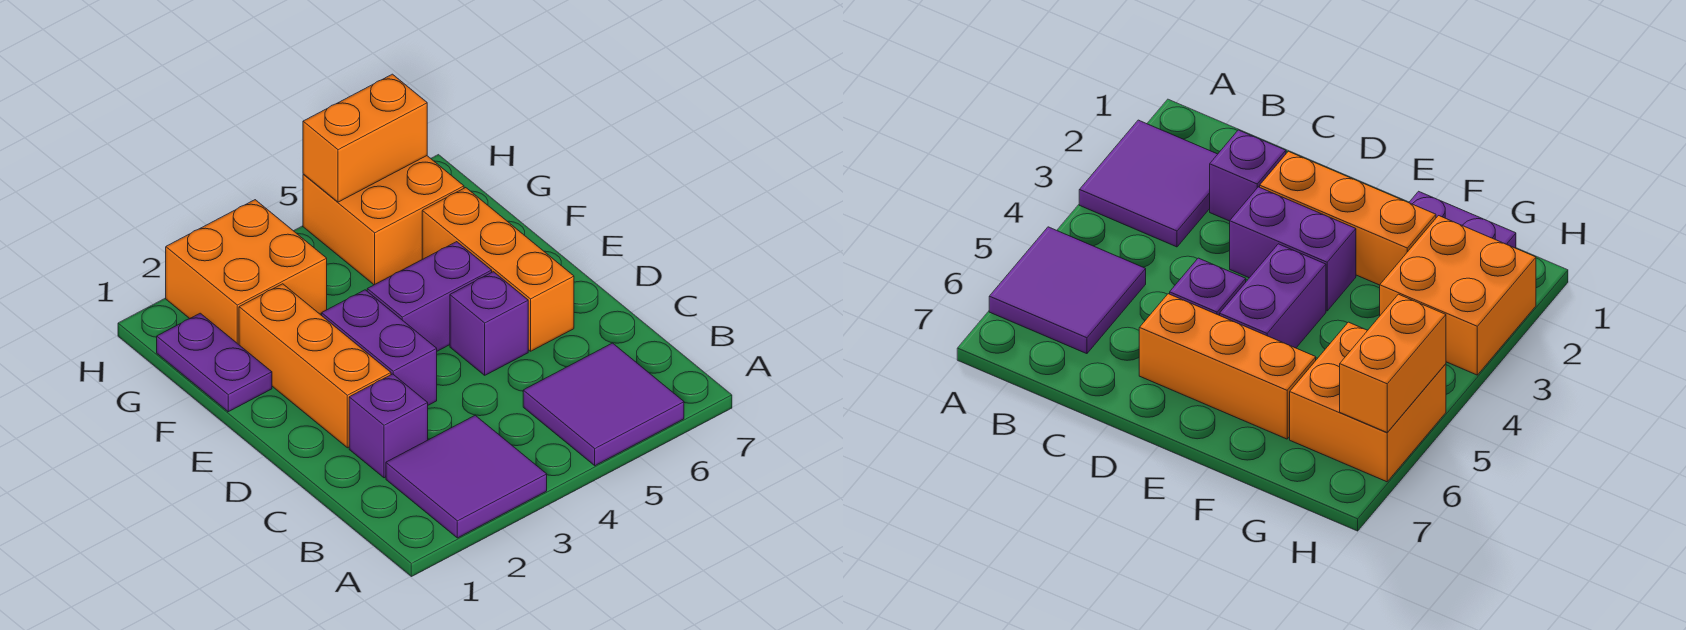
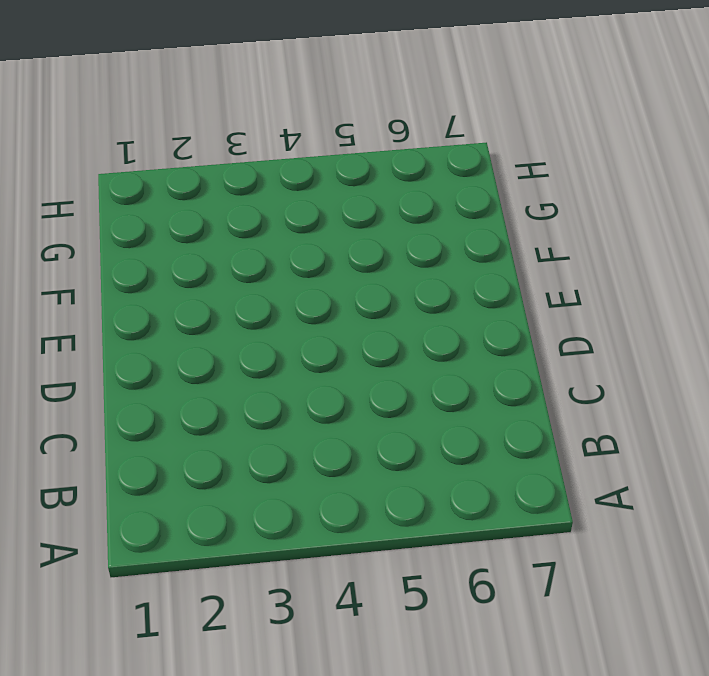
none -> purple 2x2 tile [386,416,547,538]
none -> purple 2x2 tile [523,343,684,466]
none -> purple 1x1 brick [349,374,428,478]

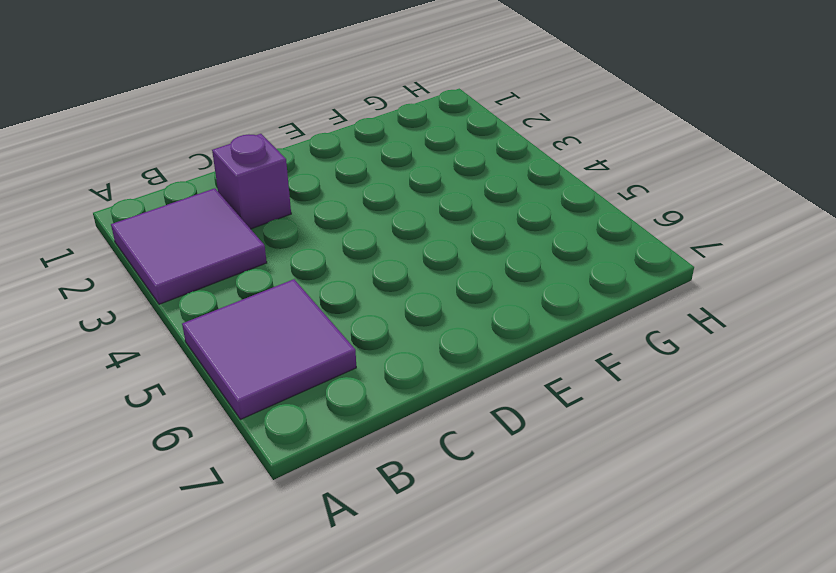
none -> orange 1x3 brick [239,284,391,448]
none -> purple 1x2 brick [322,290,437,405]
none -> purple 1x1 brick [450,272,528,375]

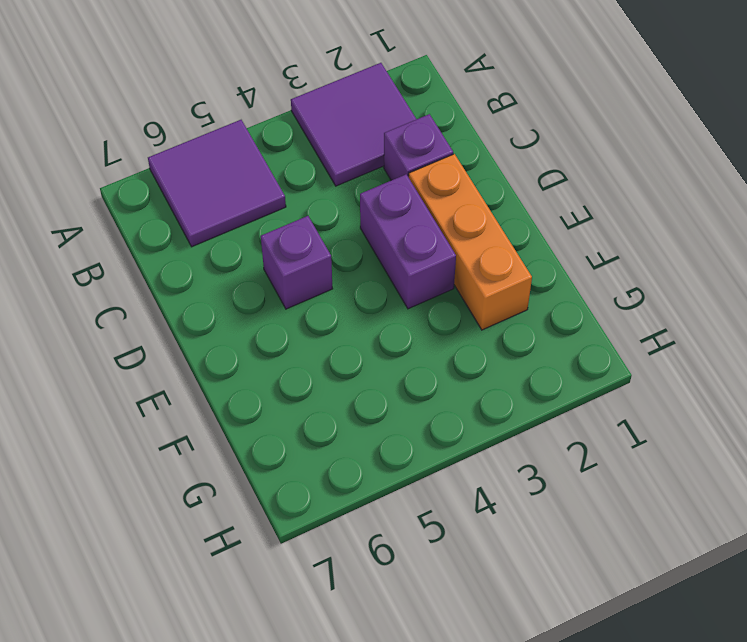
none -> orange 1x3 brick [422,188,574,351]
none -> purple 1x2 brick [367,242,492,351]
none -> purple 1x2 plate [157,313,272,412]

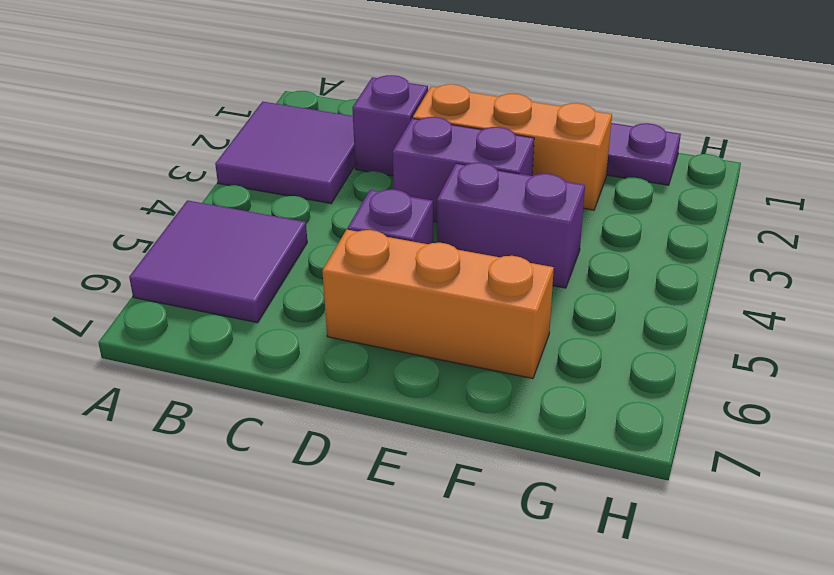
purple 1x2 brick [437,163,585,288] -> purple 1x2 brick turned to [367,242,492,351]
none -> orange 2x2 brick [166,200,327,344]
none -> orange 2x2 brick [303,156,464,285]
none -> orange 1x2 brick [303,74,427,202]

